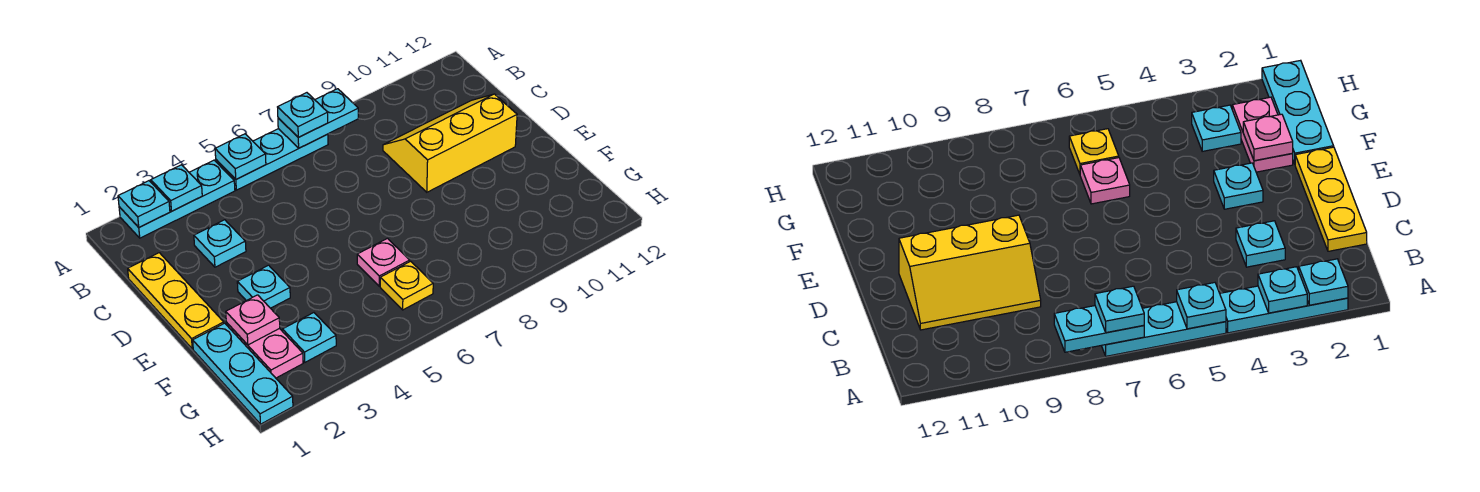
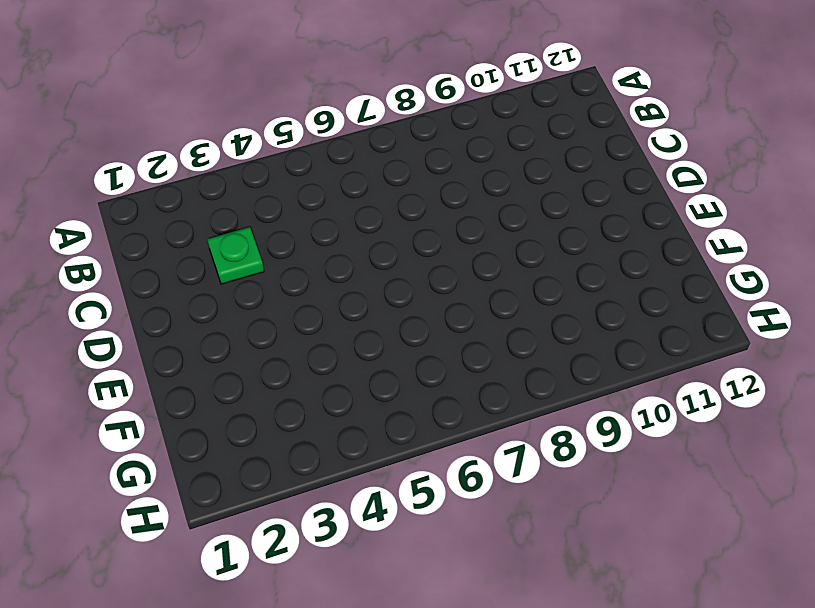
green 1x1 plate [207,227,264,284] -> cyan 1x1 plate [194,220,246,267]
none -> cyan 1x3 plate [119,160,235,238]
none -> cyan 1x3 plate [216,129,328,190]
none -> yellow 1x3 plate [128,253,224,349]

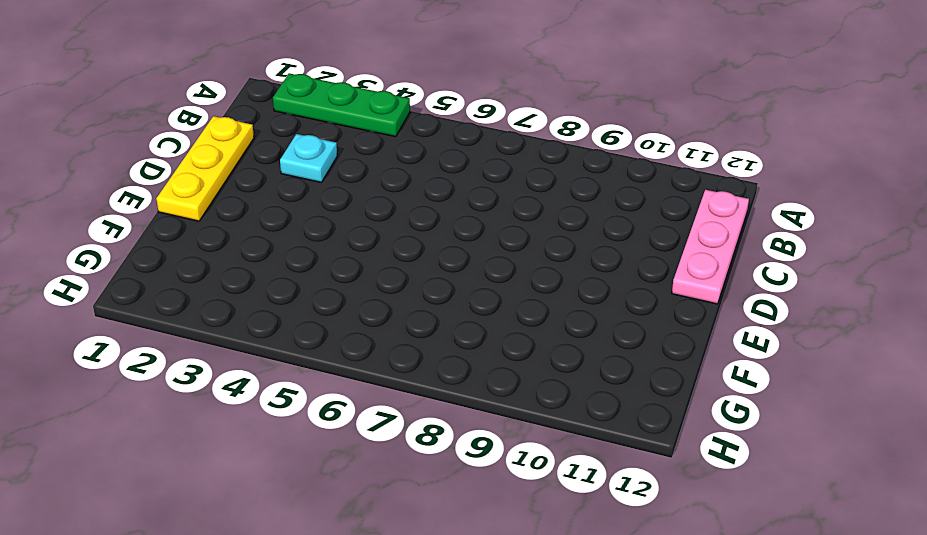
green 1x3 plate [273,73,410,137] -> cyan 1x3 plate [119,160,235,238]
pink 1x3 plate [672,190,749,304] -> none
none -> cyan 1x3 plate [216,129,328,190]
none -> yellow 2x3 slope [383,94,517,192]
none -> cyan 1x1 plate [237,265,290,308]

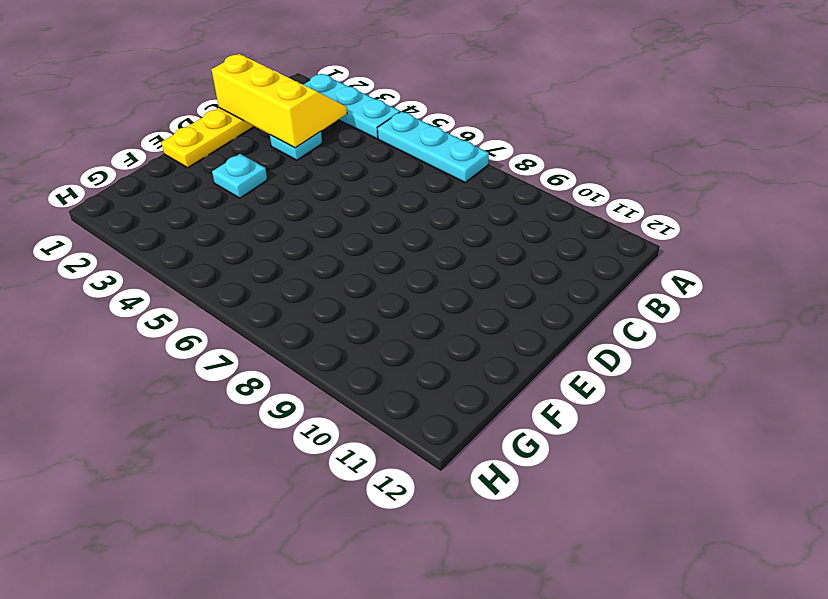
yellow 2x3 slope [212,54,347,148] -> yellow 2x3 slope moved to [383,94,517,192]
none -> cyan 1x3 plate [193,323,293,424]
none -> pink 1x2 plate [226,323,303,378]
none -> pink 1x1 plate [357,238,410,286]

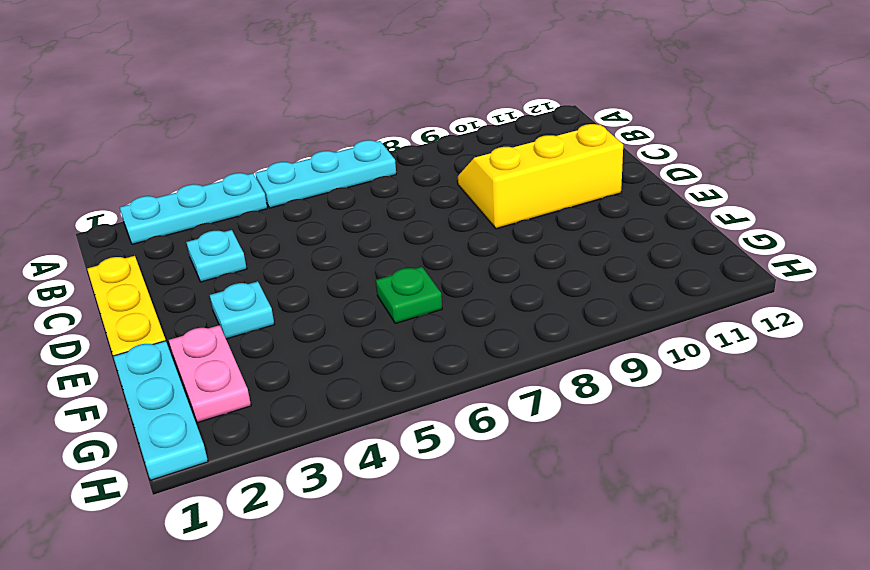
green 1x1 plate [376,267,442,323] -> pink 1x1 plate [357,238,410,286]
none -> cyan 1x1 plate [282,313,336,362]
none -> yellow 1x1 plate [380,261,433,310]
none -> cyan 1x1 plate [118,181,170,227]

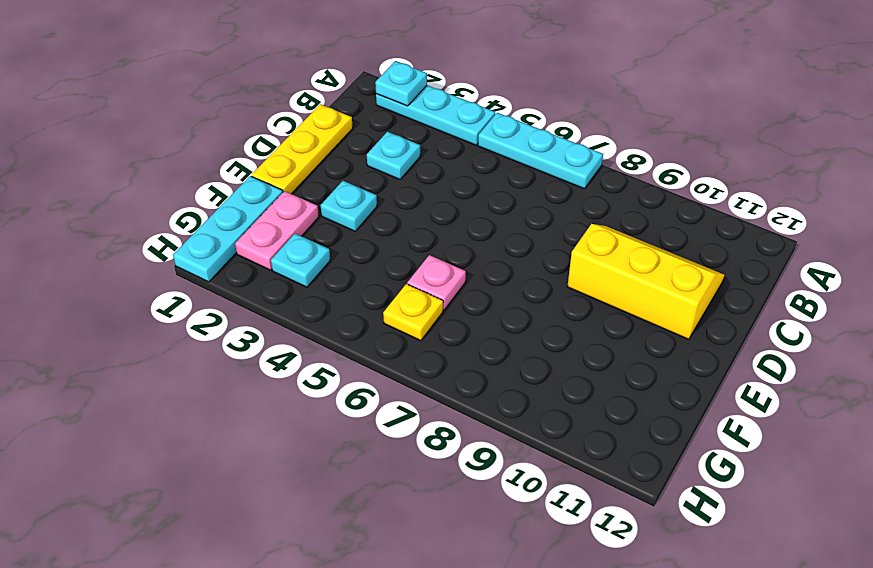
none -> cyan 1x1 plate [151,165,202,211]
none -> cyan 1x1 plate [215,134,266,179]
none -> cyan 1x2 plate [278,89,358,148]

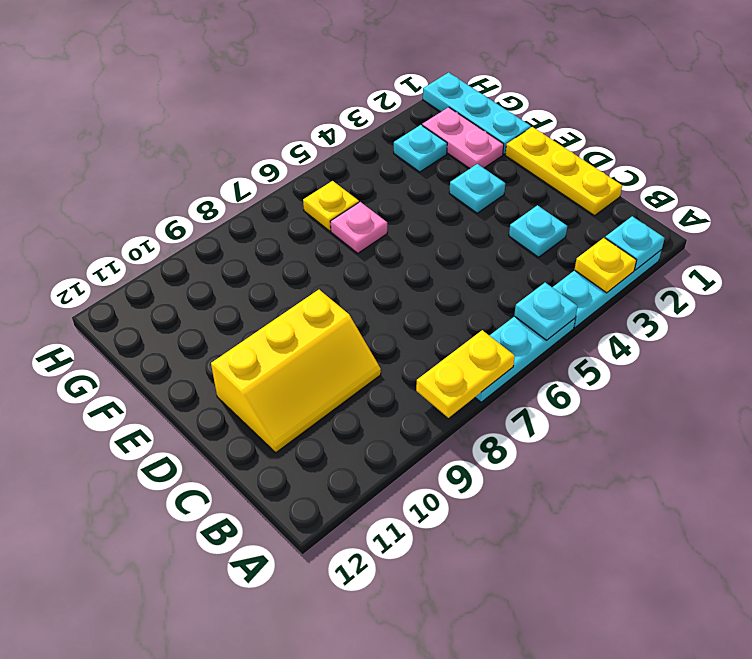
yellow 1x1 plate [575,238,636,293] -> cyan 1x1 plate [151,165,202,211]
yellow 1x2 plate [416,330,515,418] -> cyan 1x2 plate [278,89,358,148]
none -> pink 1x1 plate [226,295,280,345]
none -> cyan 1x1 plate [278,93,328,137]

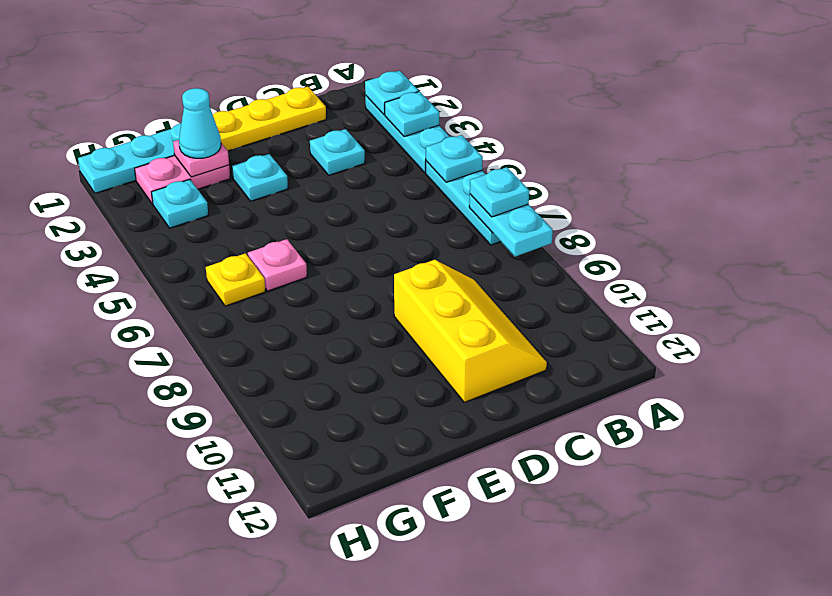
cyan 1x1 cone [179,88,221,158] -> none

